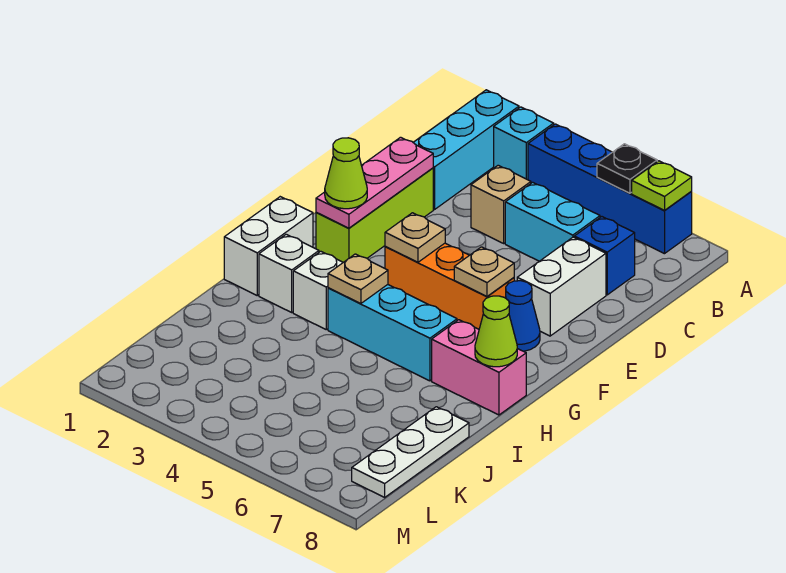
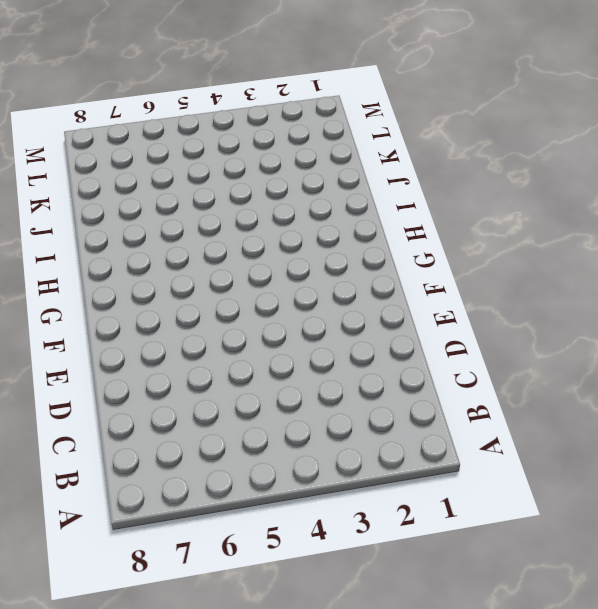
none -> cyan 1x3 brick [413,90,519,209]
none -> cyan 1x1 brick [494,107,554,180]
none -> blue 1x4 brick [528,124,692,254]

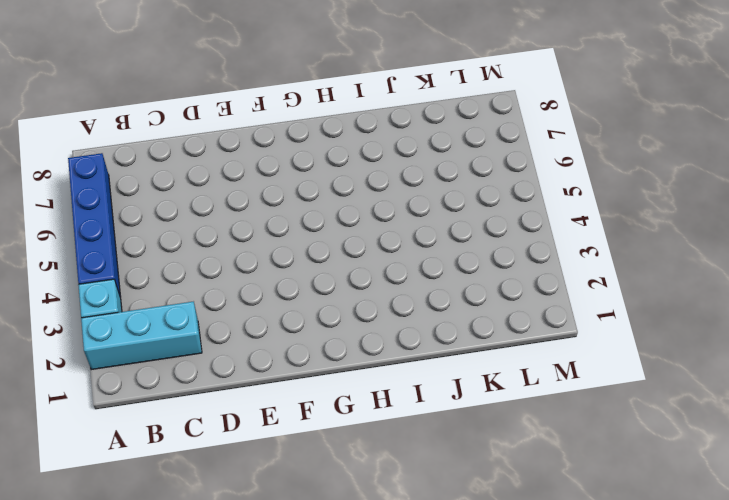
none -> tan 1x1 brick [471,165,531,243]
none -> cyan 1x2 brick [505,182,600,261]
none -> blue 1x1 brick [574,217,635,295]

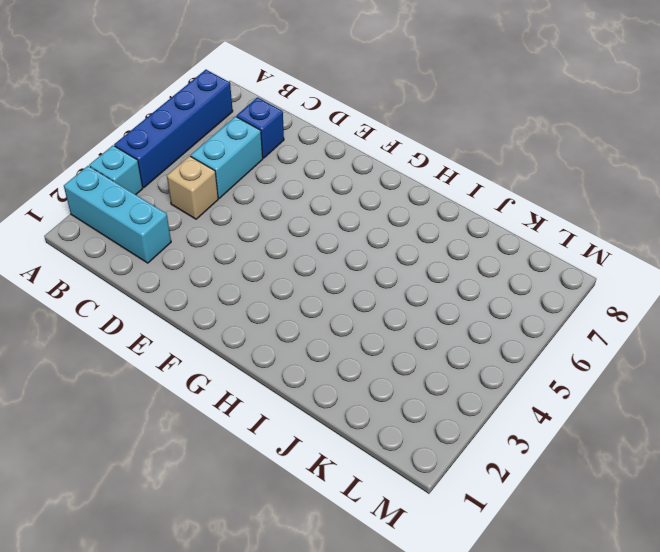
none -> lime 1x3 brick [316,168,433,262]
none -> white 1x2 brick [517,237,606,336]
none -> orange 1x3 brick [385,243,514,329]

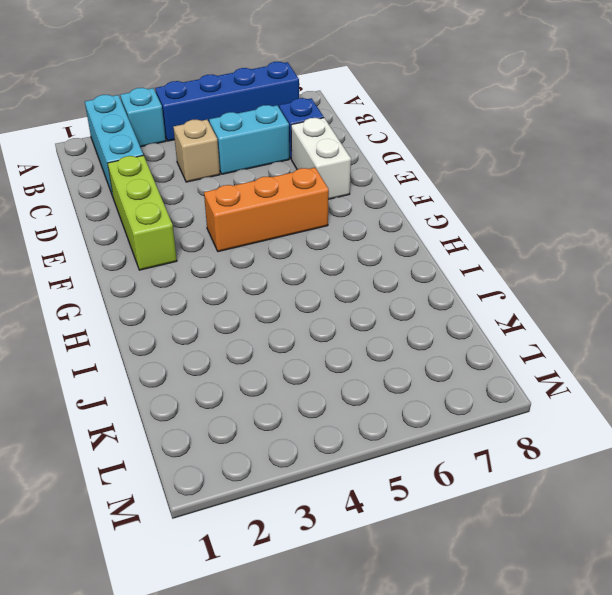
none -> blue 1x1 cone [506,281,540,351]
none -> white 1x2 brick [224,197,313,295]
none -> white 1x1 brick [259,234,319,312]

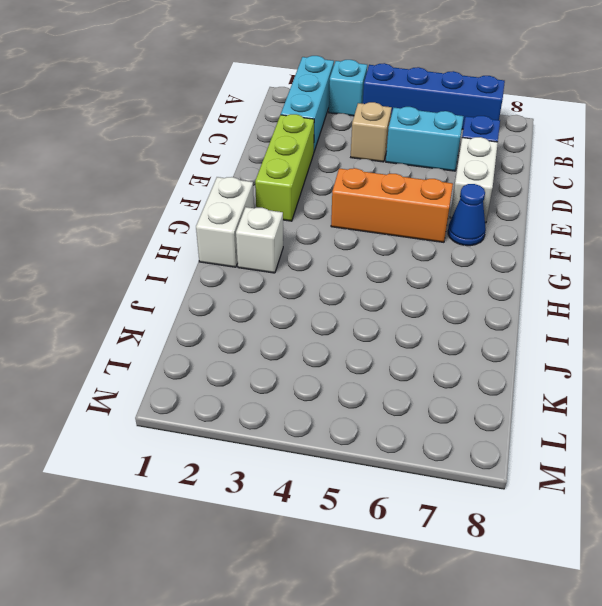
none -> white 1x1 brick [293,251,343,329]
none -> cyan 1x3 brick [328,285,457,381]
none -> pink 1x2 brick [432,320,526,415]

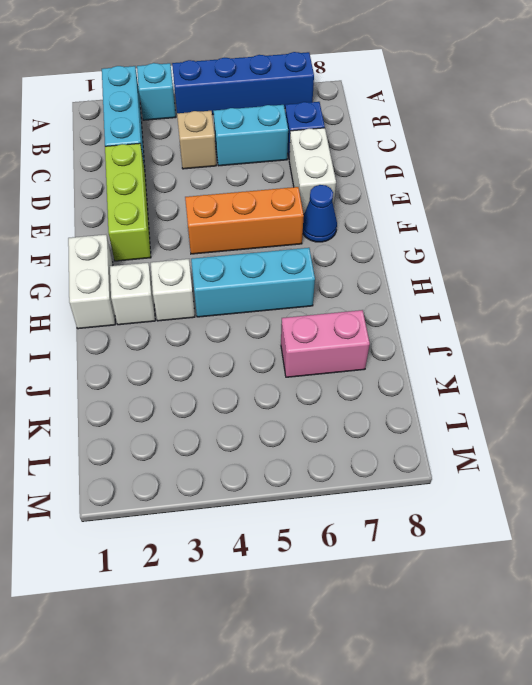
pink 1x2 brick [281,310,370,377] -> pink 1x2 brick moved to [432,320,526,415]
none -> white 1x3 plate [352,407,469,497]
none -> black 1x1 plate [597,144,657,193]
none -> lime 1x1 plate [632,161,692,210]

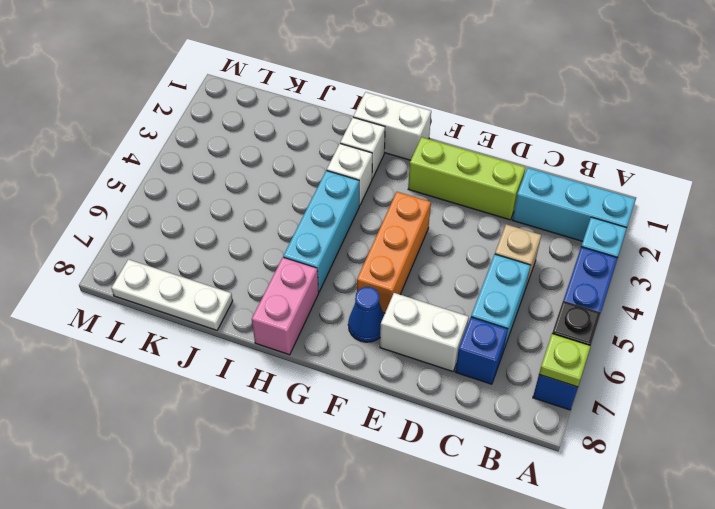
none -> pink 1x3 plate [316,137,433,228]
none -> tan 1x1 plate [385,213,445,262]
none -> tan 1x1 plate [454,247,514,297]

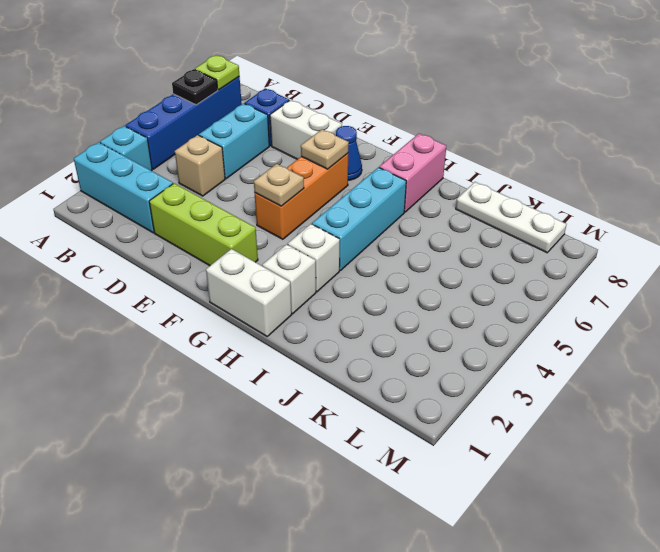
none -> pink 1x3 plate [316,137,433,228]
none -> tan 1x1 plate [328,254,388,304]
none -> lime 1x1 cone [475,296,517,367]

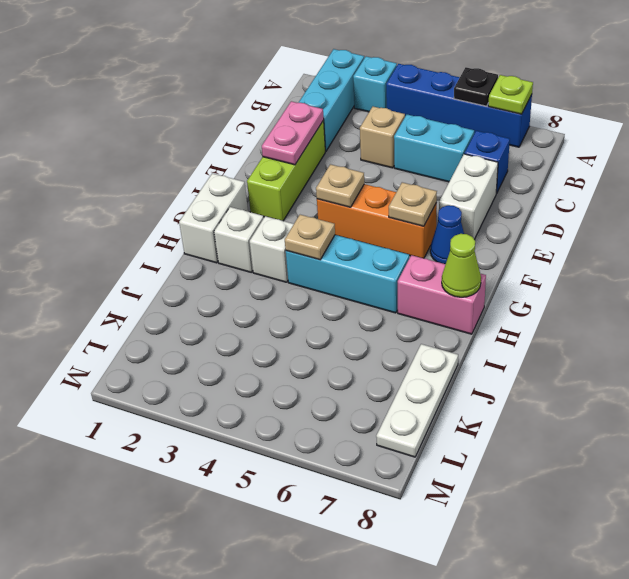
pink 1x2 plate [262,101,324,165] -> pink 1x3 plate [316,137,433,228]
none -> lime 1x1 cone [325,138,367,209]

